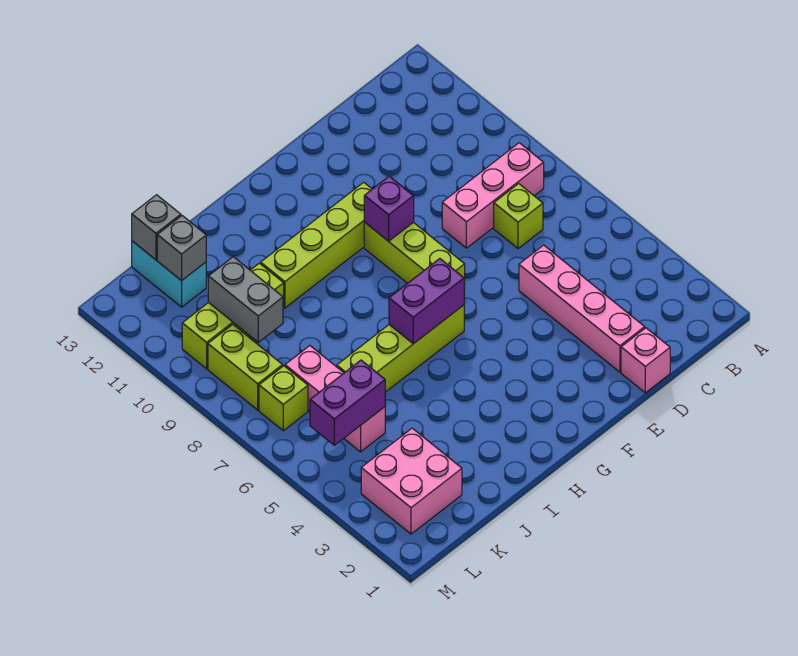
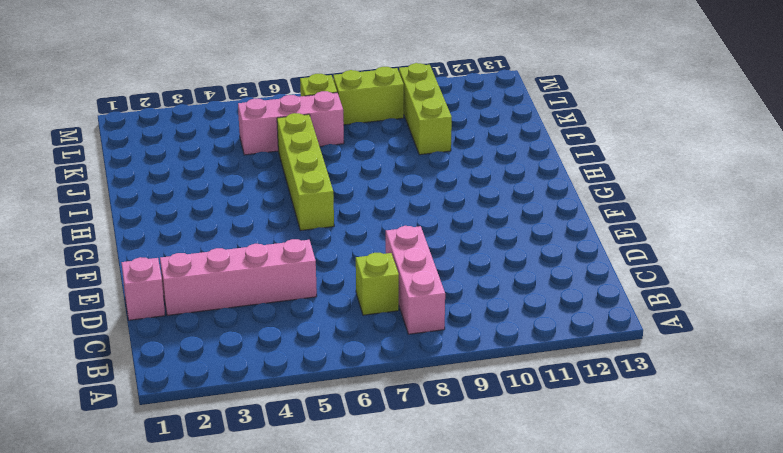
none -> lime 1x3 brick [364,222,465,290]
none -> lime 1x4 brick [261,182,372,308]
none -> pink 2x2 brick [361,428,462,534]

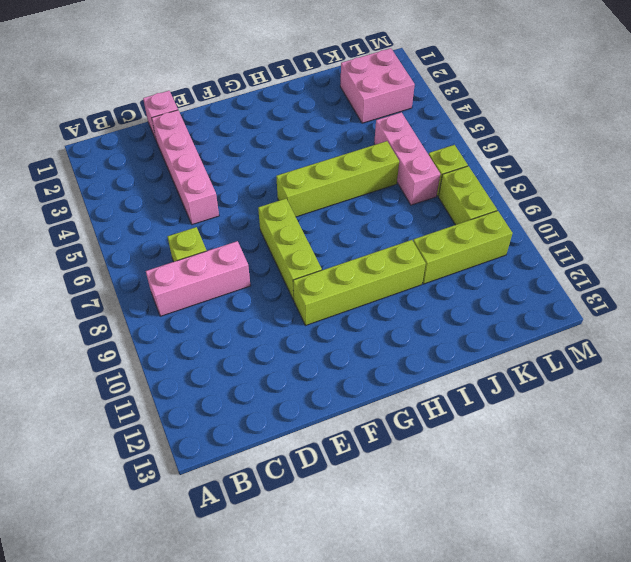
none -> cyan 1x2 brick [132,241,206,307]
none -> purple 1x1 brick [364,176,414,241]
none -> purple 1x2 brick [389,259,464,344]

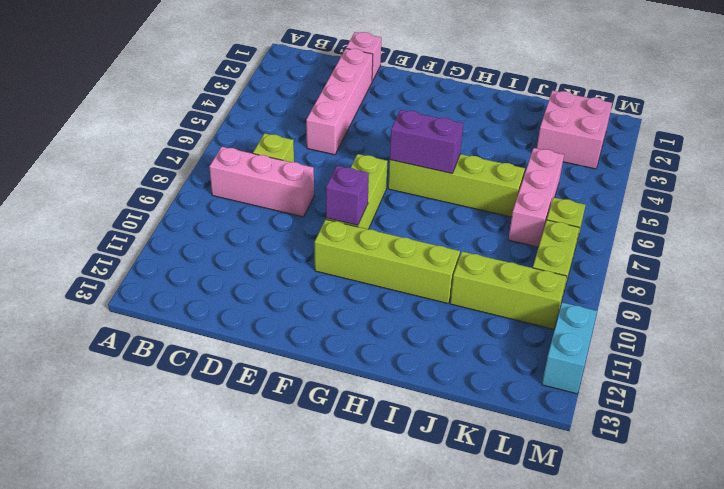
cyan 1x2 brick [542,302,597,394] -> cyan 1x2 brick moved to [132,241,206,307]
none -> purple 1x2 brick [310,360,385,445]
none -> grey 1x2 brick [208,257,283,342]
none -> grey 1x1 brick [157,216,206,281]

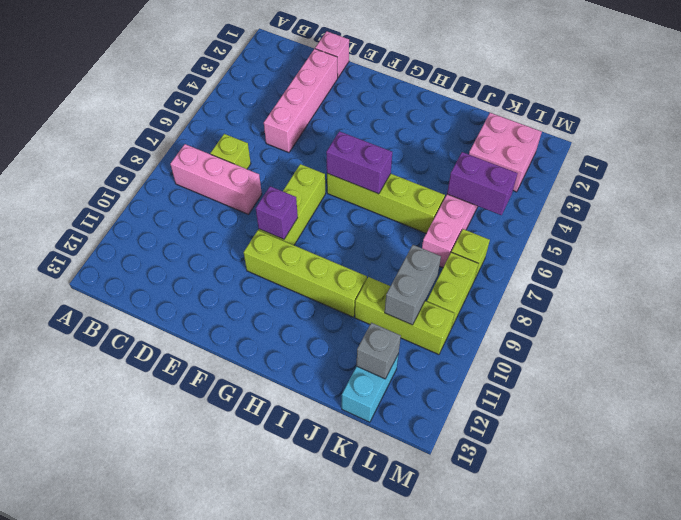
none -> grey 1x1 brick [132,195,181,260]

